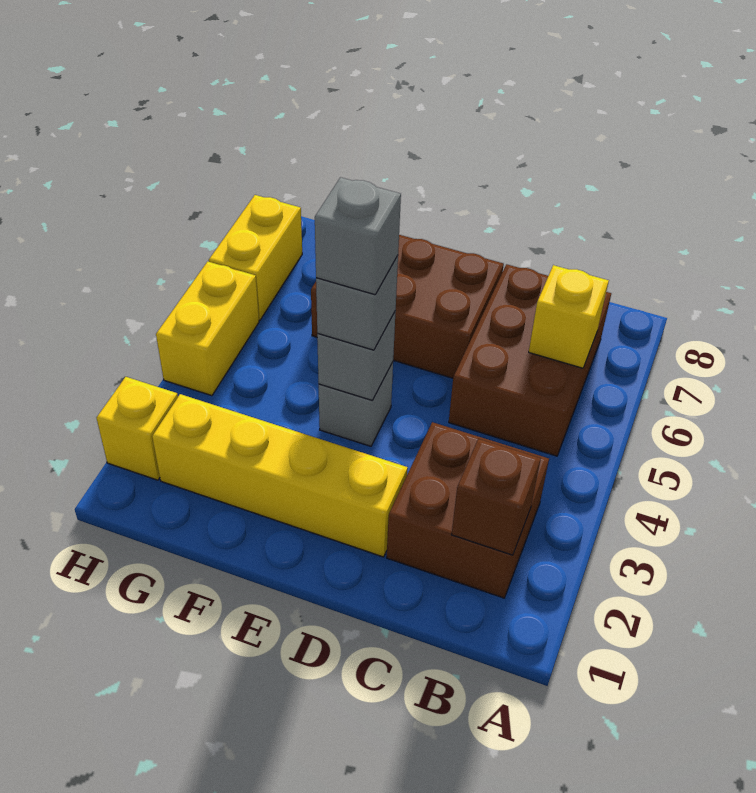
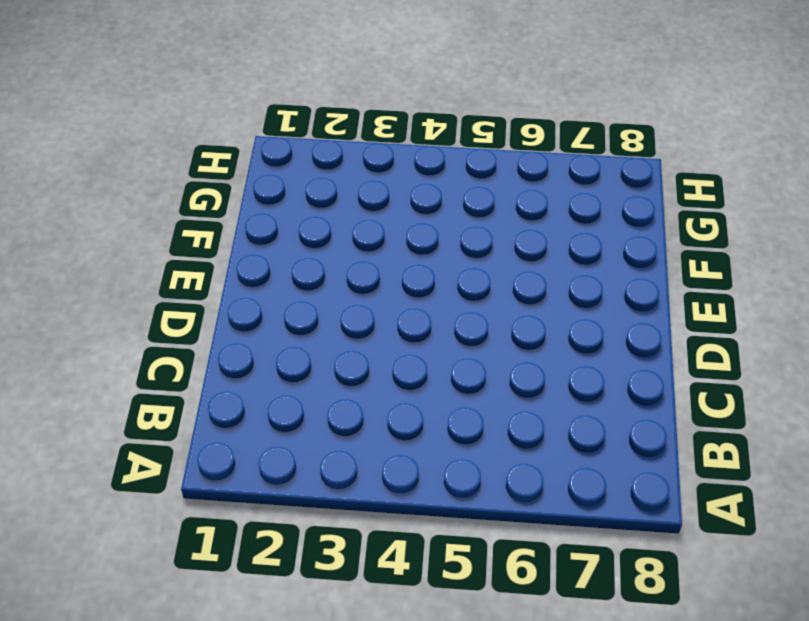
none -> brown 2x2 brick [387,422,549,598]
none -> brown 2x3 brick [449,264,611,456]
none -> yellow 1x4 brick [152,394,408,557]

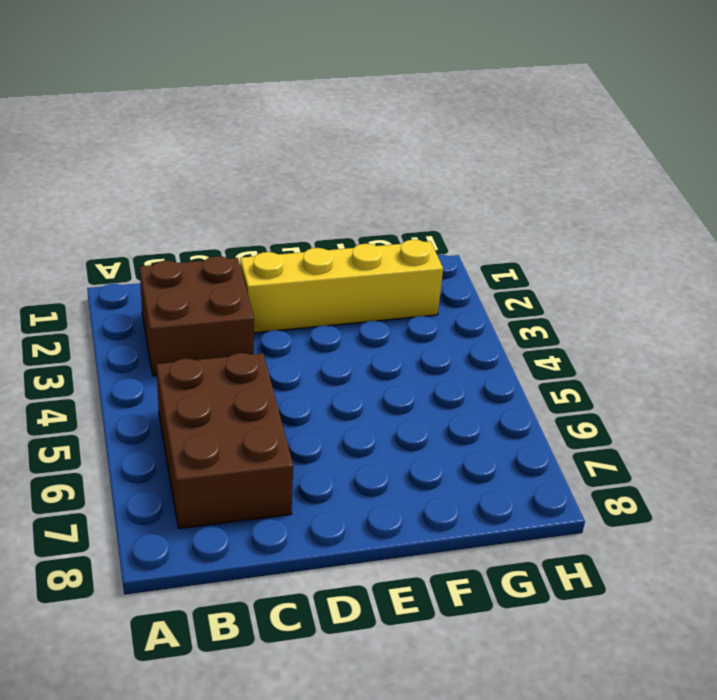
none -> brown 2x3 brick [311,235,504,378]
none -> grey 1x1 brick [319,362,393,446]
none -> yellow 1x1 brick [96,377,178,480]

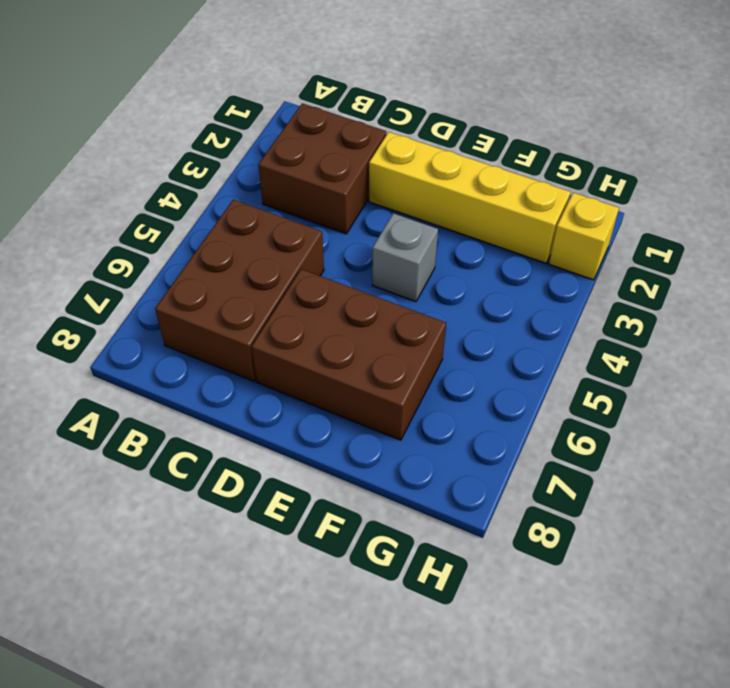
none -> yellow 1x2 brick [156,261,259,396]
none -> yellow 1x2 brick [209,195,302,320]
none -> brown 1x1 brick [452,439,541,555]

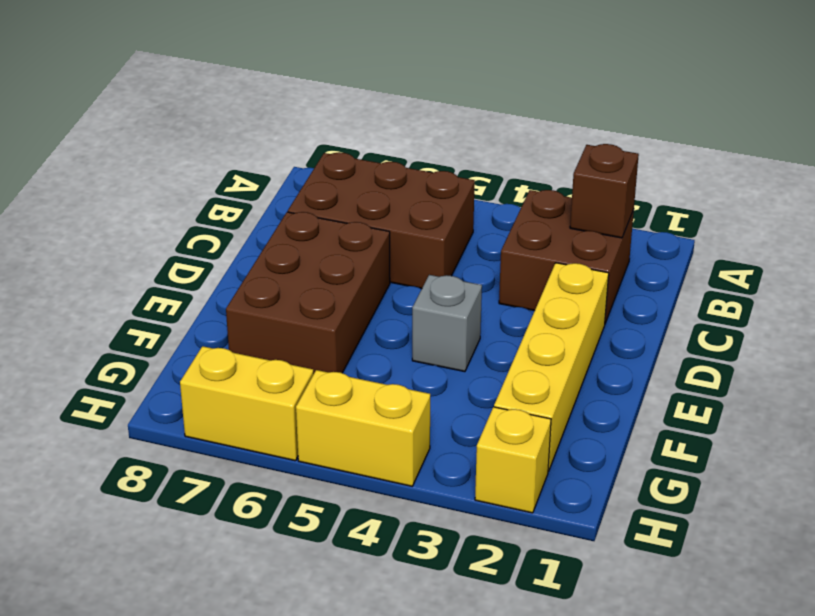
none -> yellow 1x1 brick [529,265,609,368]
none -> grey 1x1 brick [317,311,396,400]
none -> grey 1x1 brick [316,256,398,350]

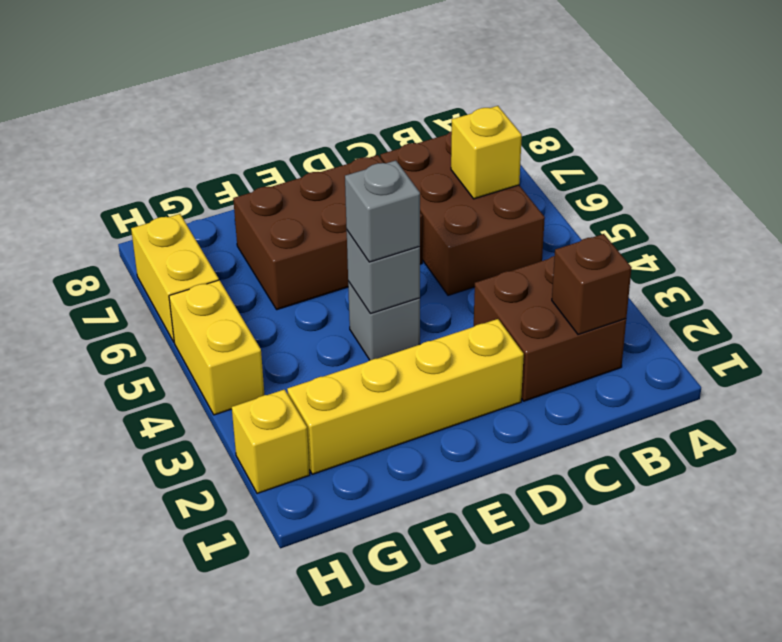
none -> grey 1x1 brick [315,177,401,295]

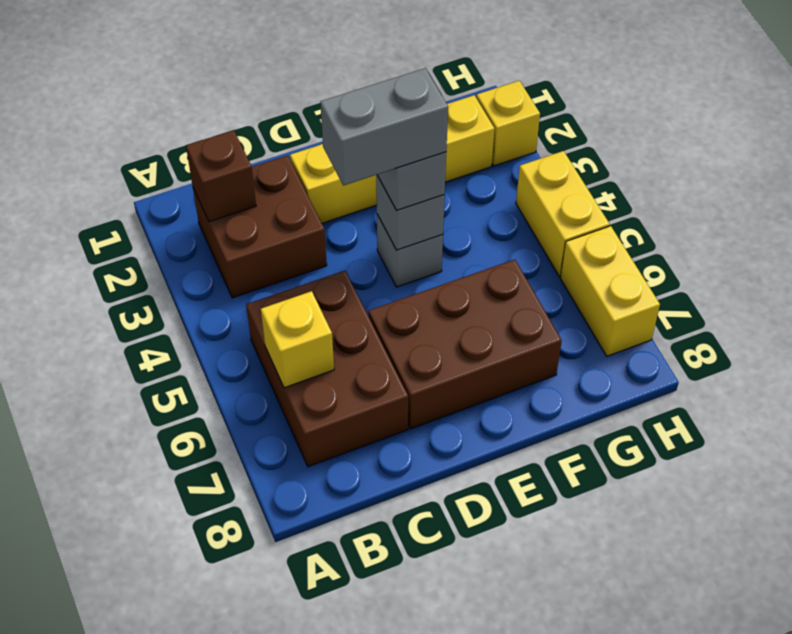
grey 1x2 brick [320,68,448,185] -> grey 1x1 brick [315,177,401,295]

